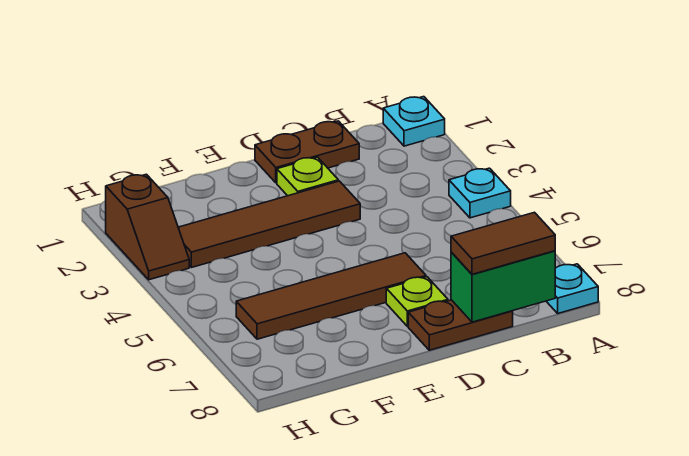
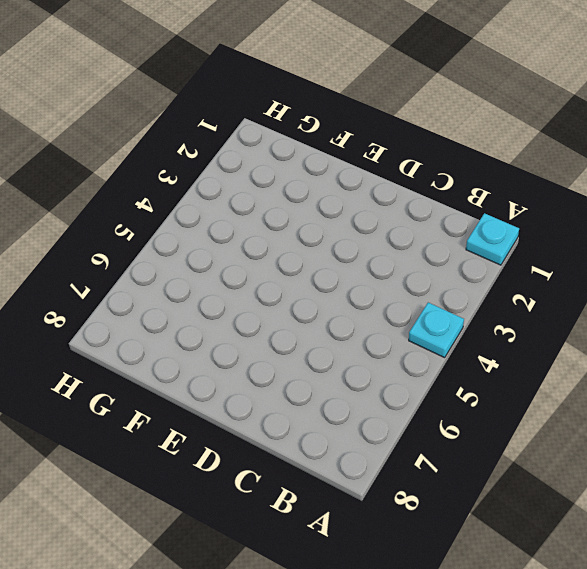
none -> cyan 1x1 plate [546,264,598,313]
none -> brown 1x2 plate [255,121,359,183]
none -> brown 1x2 plate [408,300,513,350]

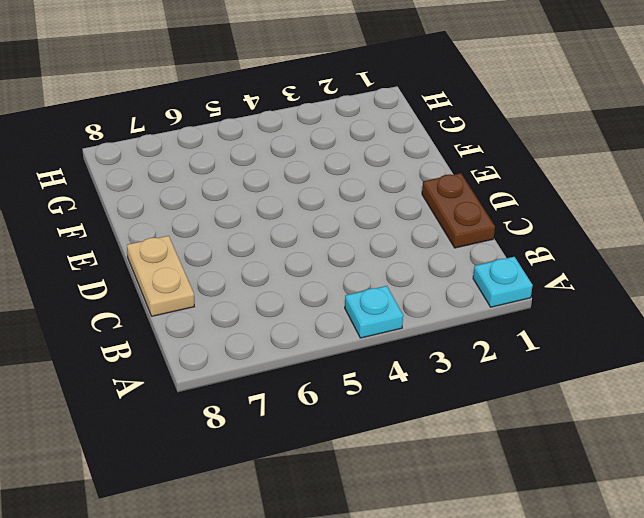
tan 1x2 plate [127,236,194,316] -> brown 1x2 plate [408,300,513,350]
none -> cyan 1x1 plate [546,264,598,313]
none -> lime 1x1 plate [277,157,338,196]
none -> brown 1x4 tile [178,181,360,268]

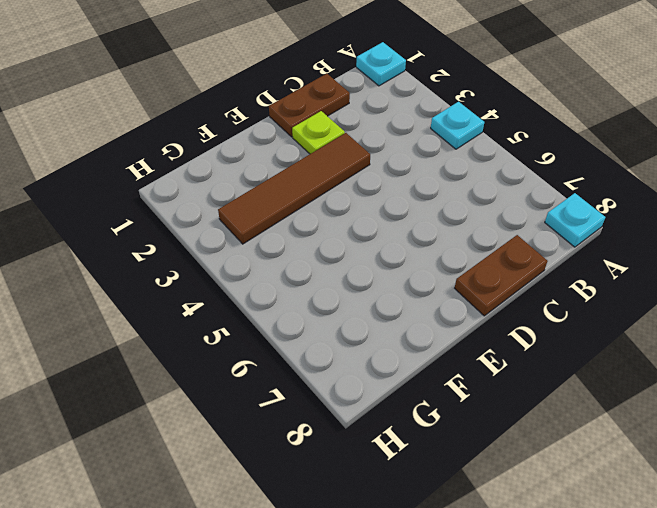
none -> brown 1x4 tile [236,253,426,339]
none -> lime 1x1 plate [386,277,448,326]
none -> brown 1x2 slope [106,174,189,280]

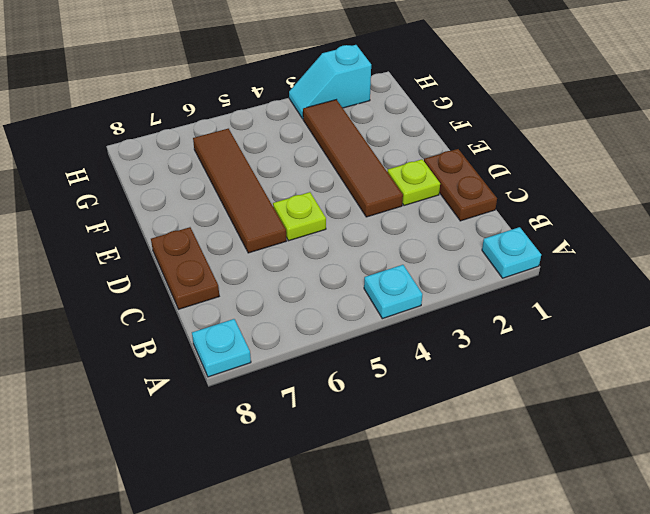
lime 1x1 plate [273,192,326,241] -> lime 1x1 plate moved to [386,277,448,326]
cyan 1x2 slope [289,45,371,119] -> brown 1x2 slope [106,174,189,280]
none -> green 1x2 brick [451,251,555,322]
none -> brown 1x2 tile [451,212,555,274]

